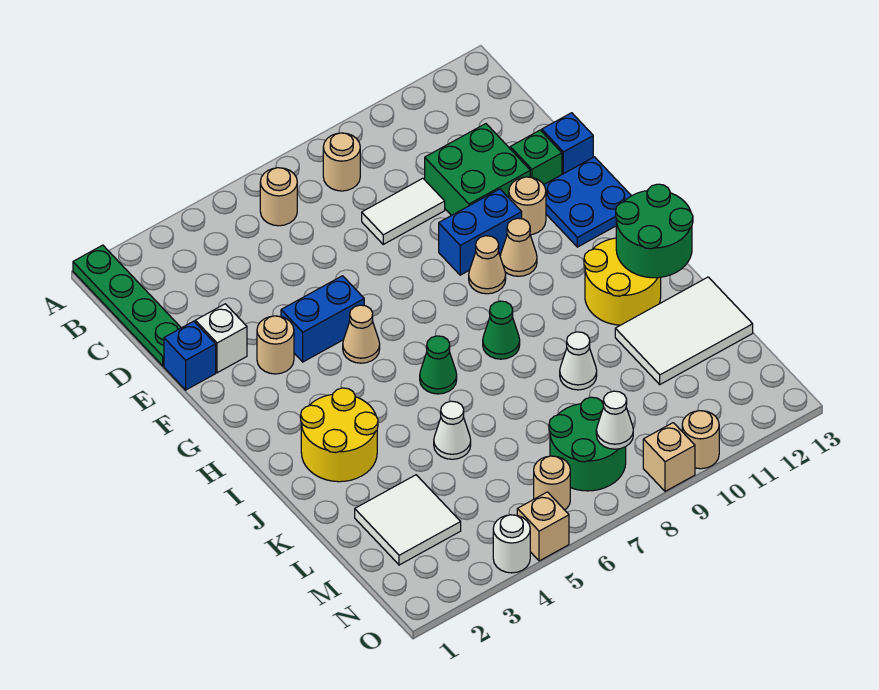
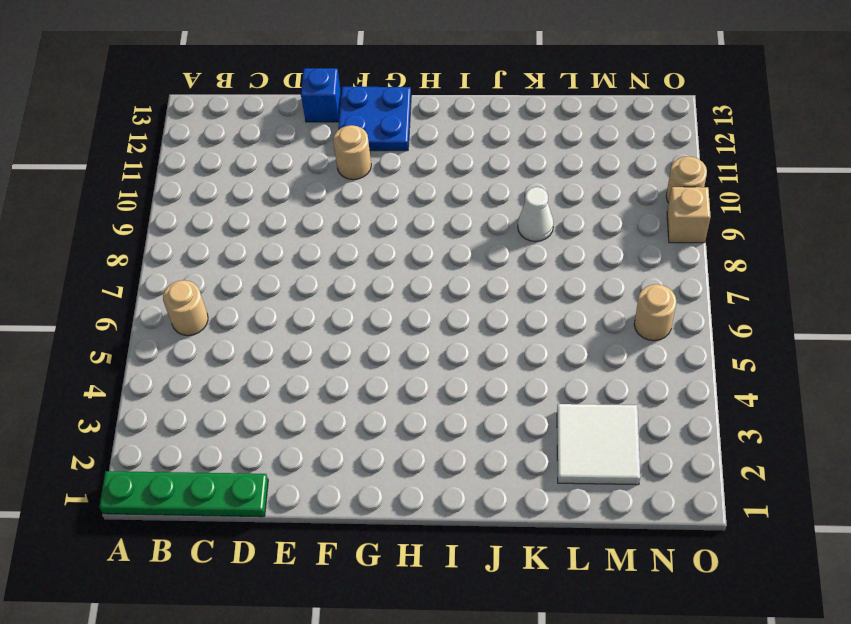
none -> tan 1x1 round brick [323,133,360,191]
none -> white 1x2 tile [362,178,445,244]
none -> green 2x2 brick [425,124,530,216]
none -> blue 1x1 brick [164,321,216,390]

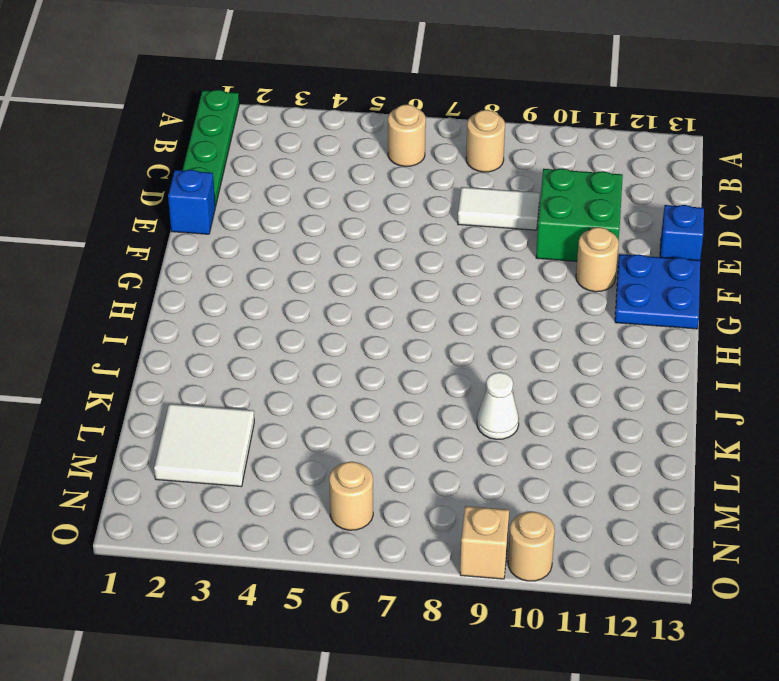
none -> white 1x1 brick [195,304,247,373]
none -> green 1x1 brick [510,130,562,185]
none -> tan 1x1 round brick [257,316,294,374]
none -> blue 1x2 brick [281,276,364,362]

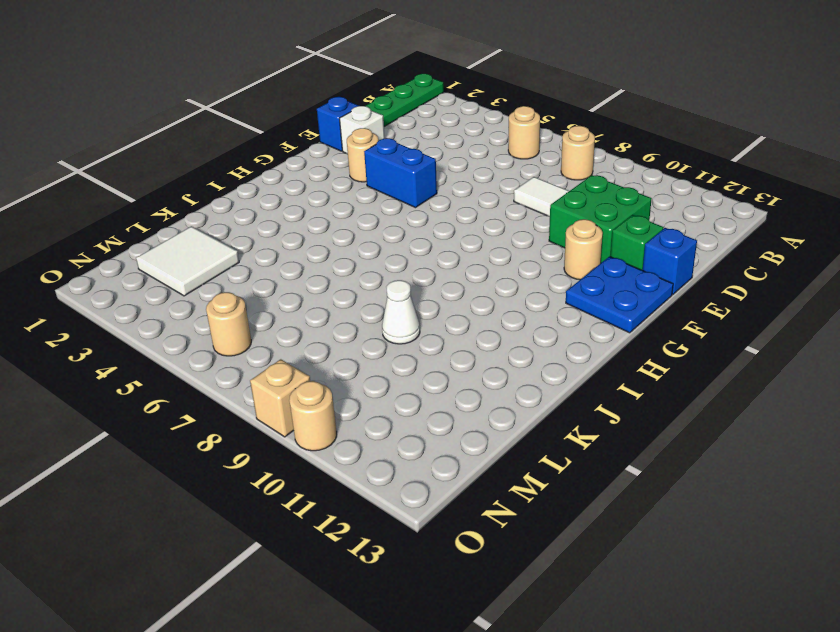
none -> blue 1x2 brick [439,189,522,275]
none -> tan 1x1 cone [343,305,380,363]
none -> tan 1x1 cone [469,236,506,294]
none -> tan 1x1 cone [500,218,537,276]

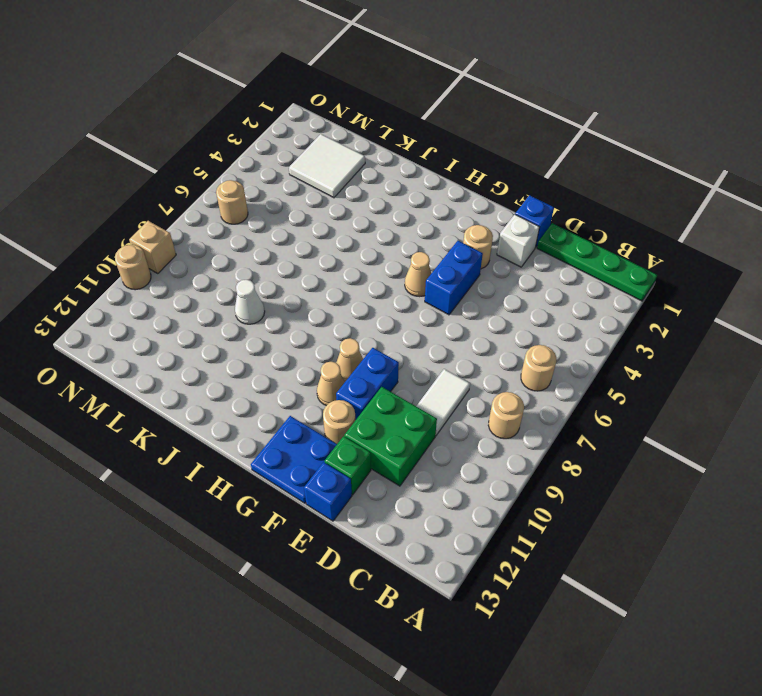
none -> yellow 2x2 round brick [301,388,378,482]
none -> green 1x1 cone [420,336,457,394]
none -> green 1x1 cone [483,301,520,359]
none -> yellow 2x2 round brick [584,238,661,325]

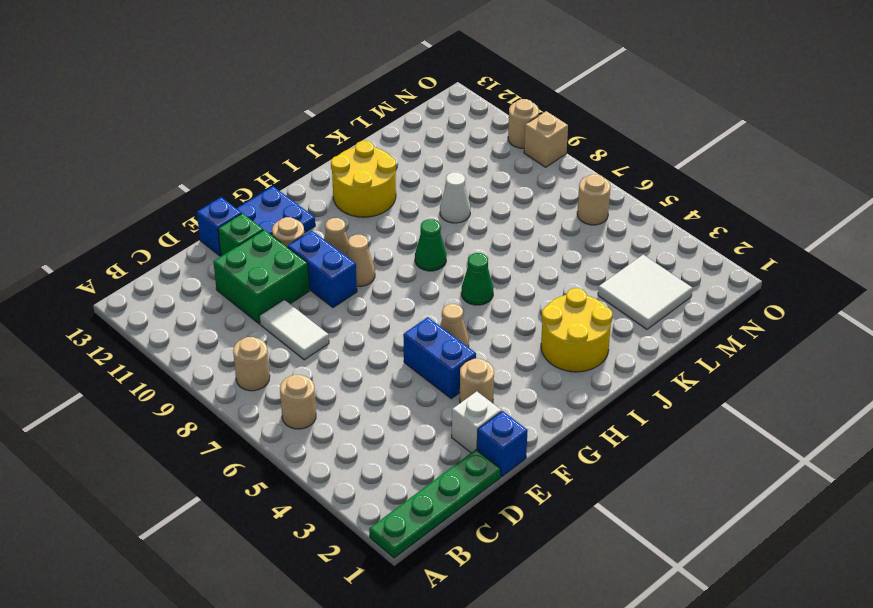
none -> white 1x1 cone [434,401,471,459]
none -> white 2x3 tile [615,277,753,384]
none -> green 2x2 round brick [549,397,626,491]
none -> white 1x1 round brick [493,515,530,573]

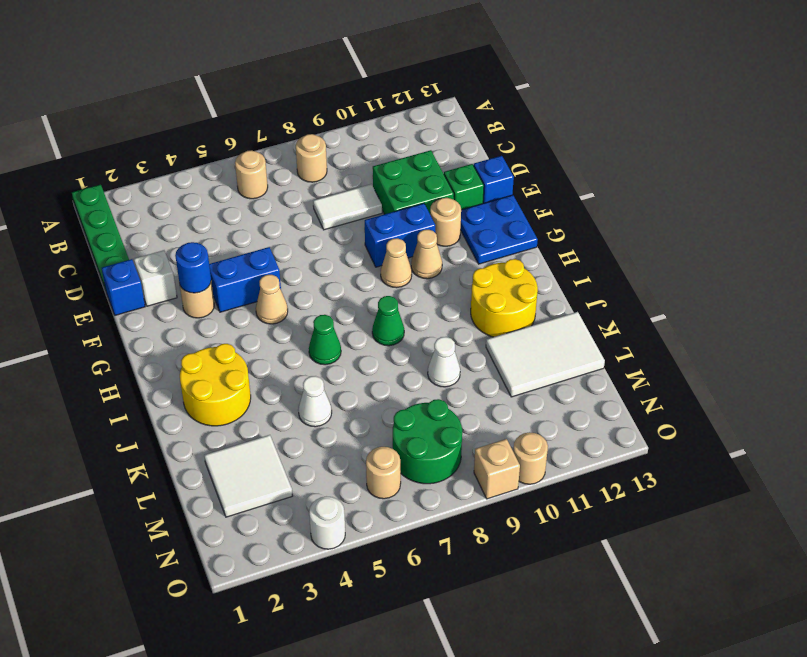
blue 1x1 round brick [175,242,211,293] -> none
none -> tan 1x1 brick [517,492,569,561]
none -> green 2x2 round brick [616,184,693,278]
none -> white 1x1 cone [596,391,633,449]

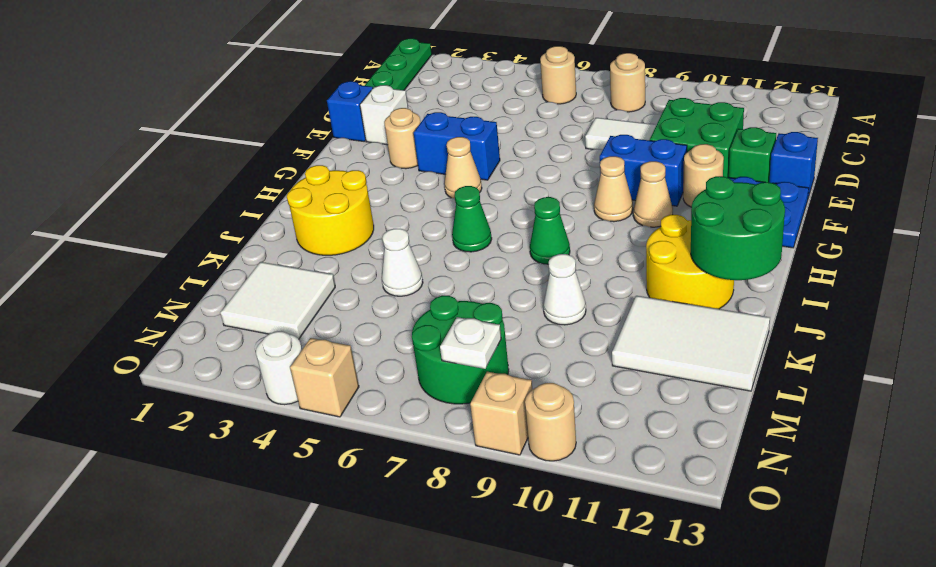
white 1x1 plate [440,317,501,369] -> white 1x1 cone [596,391,633,449]
none -> tan 1x1 round brick [534,456,570,510]

